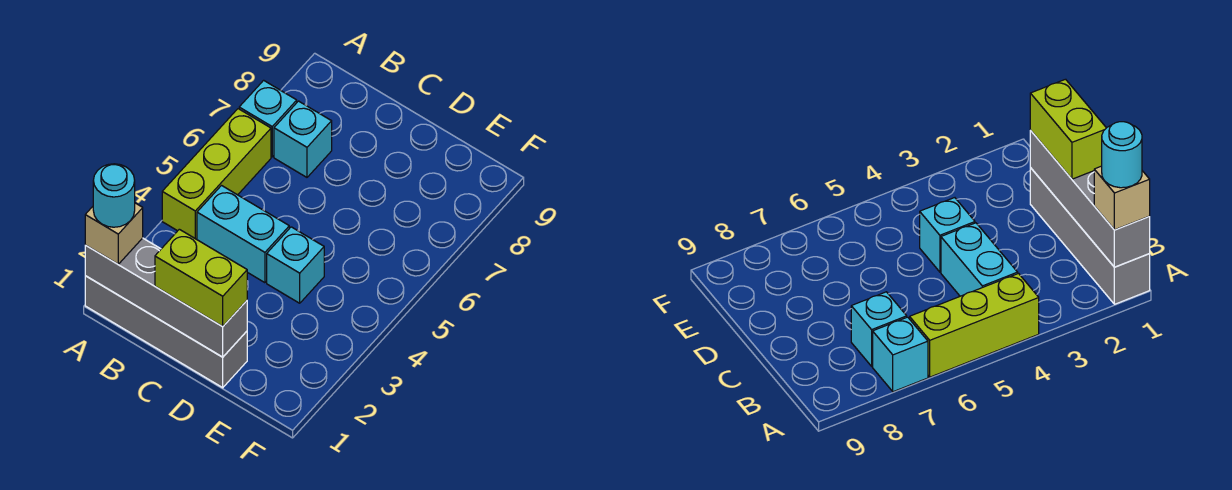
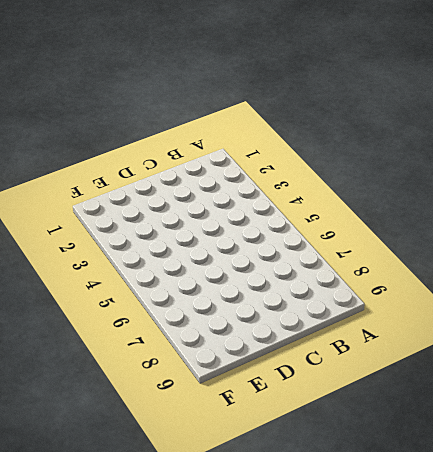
none -> grey 1x4 brick [85,276,247,388]
none -> lime 1x3 brick [162,109,271,239]

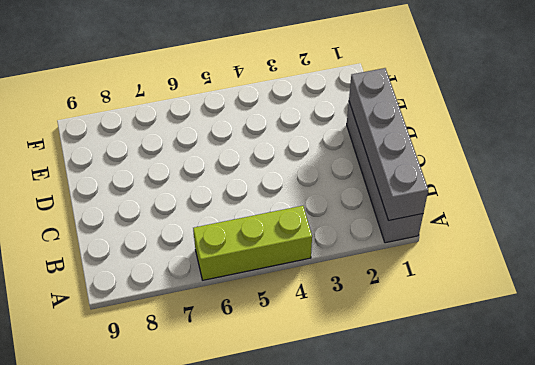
none -> cyan 1x1 brick [239,80,297,157]
none -> cyan 1x2 brick [197,186,289,283]

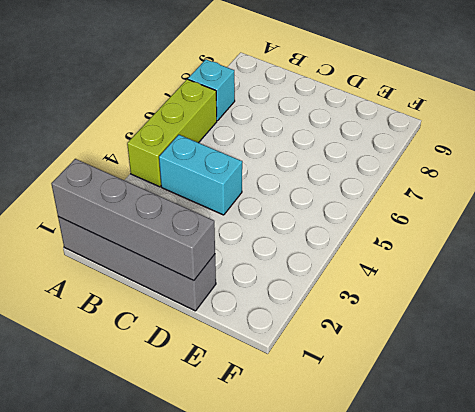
none -> cyan 1x1 brick [274,101,332,177]
none -> cyan 1x1 brick [267,227,324,303]

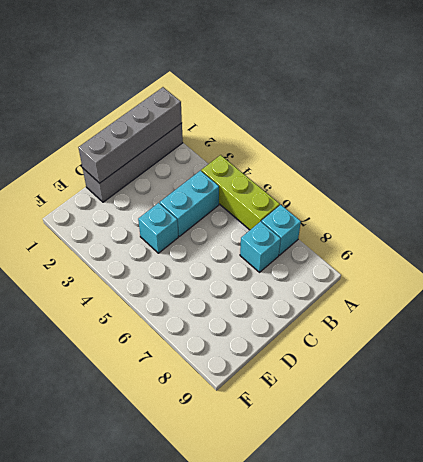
none -> tan 1x1 brick [85,203,143,264]
none -> lime 1x2 brick [155,229,247,327]

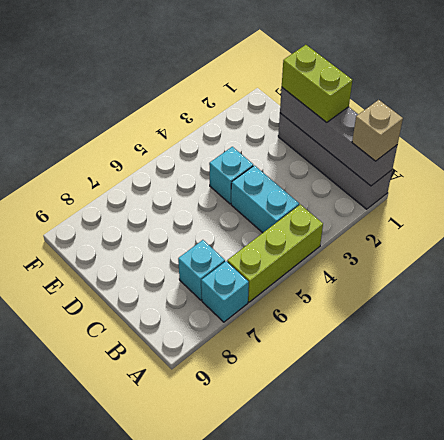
none -> cyan 1x1 round brick [93,164,135,227]

